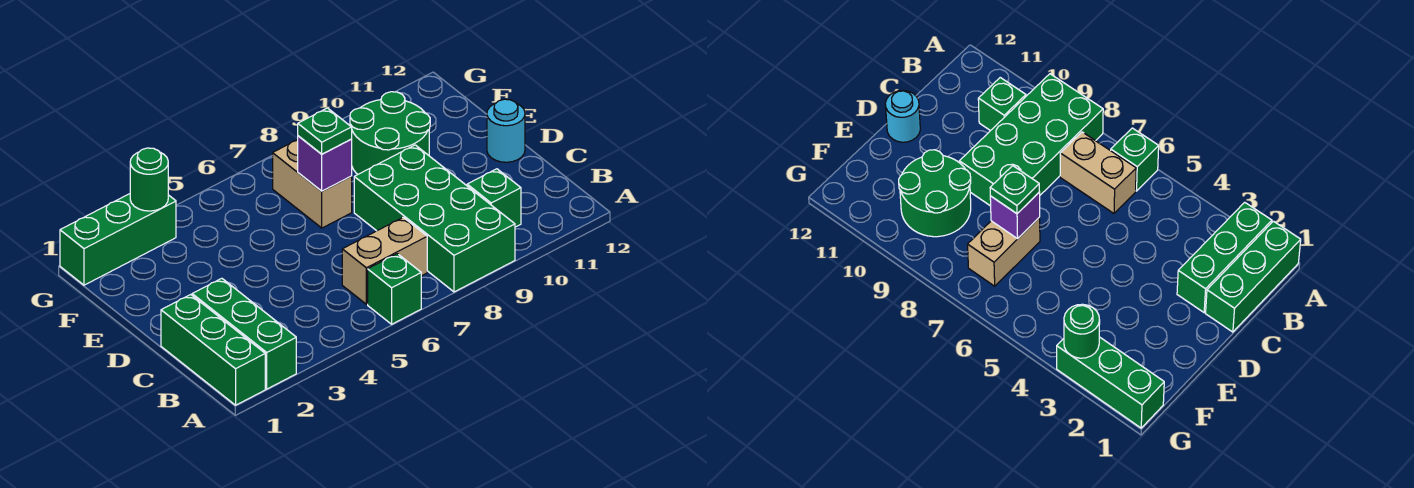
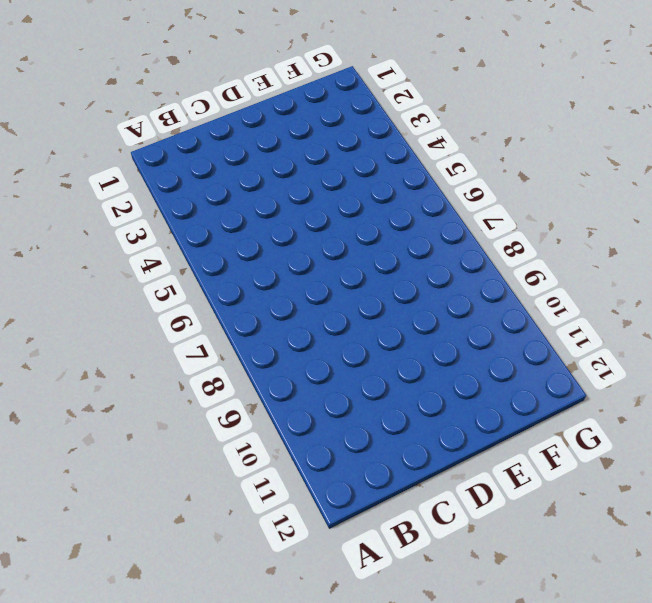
none -> green 1x3 brick [161,294,265,405]
none -> green 1x3 brick [192,278,296,389]
none -> green 1x1 brick [368,254,421,324]

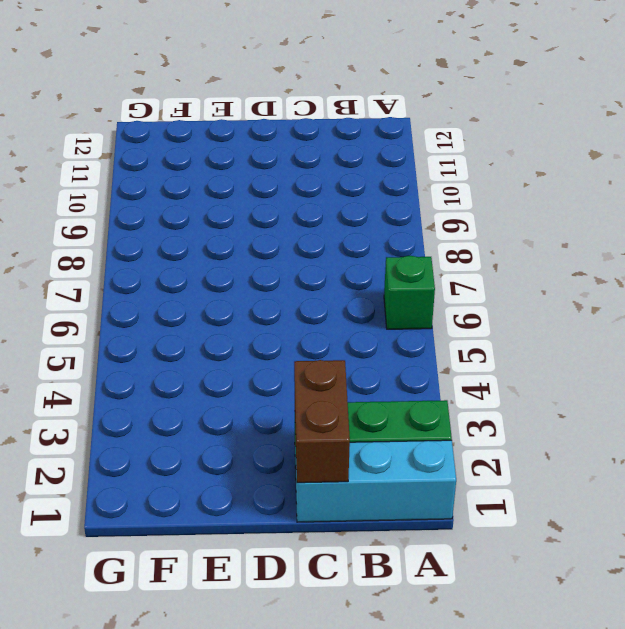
cyan 1x3 brick [296,440,456,522] -> green 1x3 brick [161,294,265,405]
brown 1x2 brick [294,360,350,483] -> none
none -> green 2x4 brick [354,145,515,292]
none -> tan 1x2 brick [342,217,427,304]
none -> green 1x1 brick [467,169,521,227]

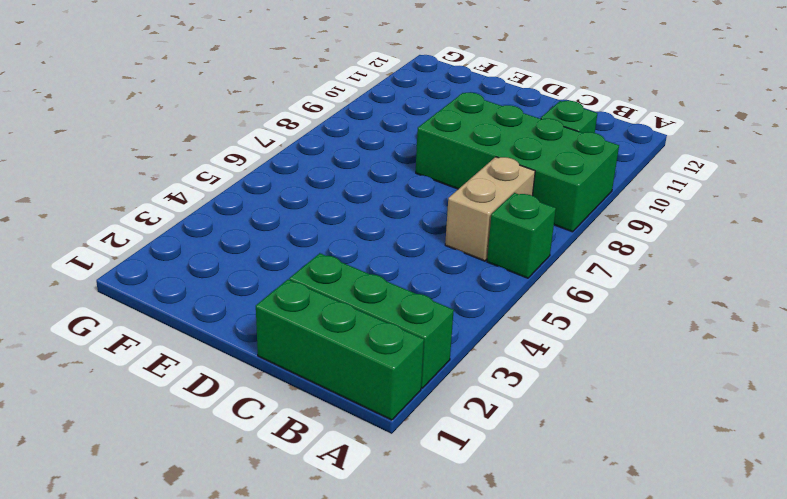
none -> cyan 1x1 round brick [487,99,525,162]
none -> tan 1x2 brick [273,140,352,228]
none -> green 2x2 round brick [350,92,430,174]

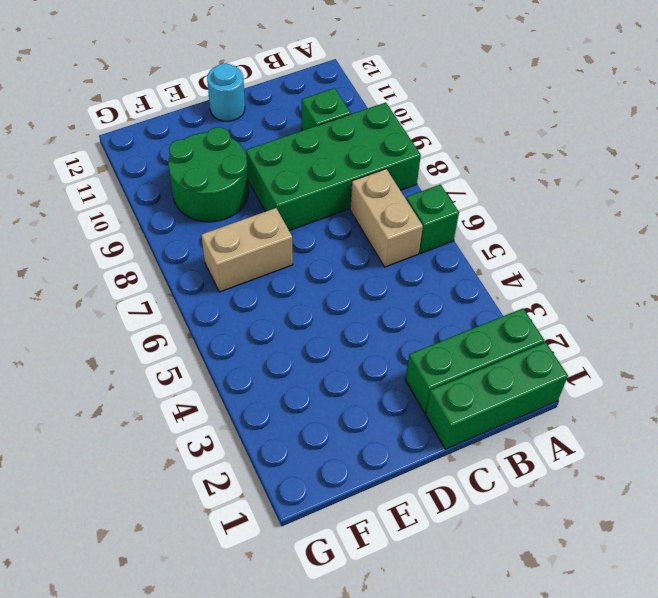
none -> green 1x3 brick [60,194,176,285]
none -> purple 1x1 brick [298,136,352,191]
none -> green 1x1 round brick [130,148,168,211]

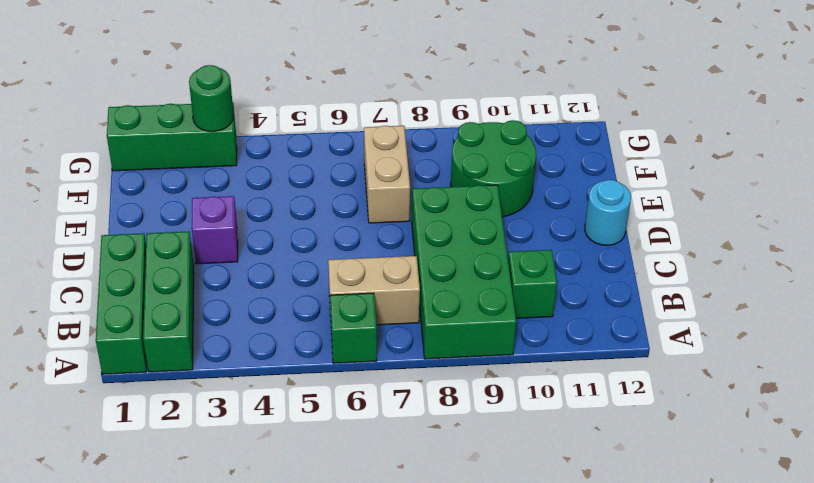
purple 1x1 brick [192,196,238,264] -> purple 1x1 brick moved to [298,136,352,191]
none -> green 1x1 plate [298,108,352,154]

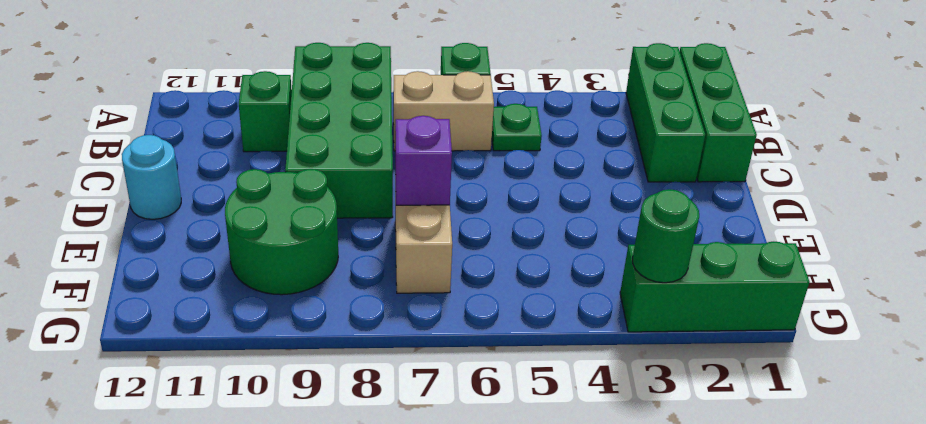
green 1x1 plate [492,104,542,151] -> green 1x1 plate moved to [298,108,352,154]

